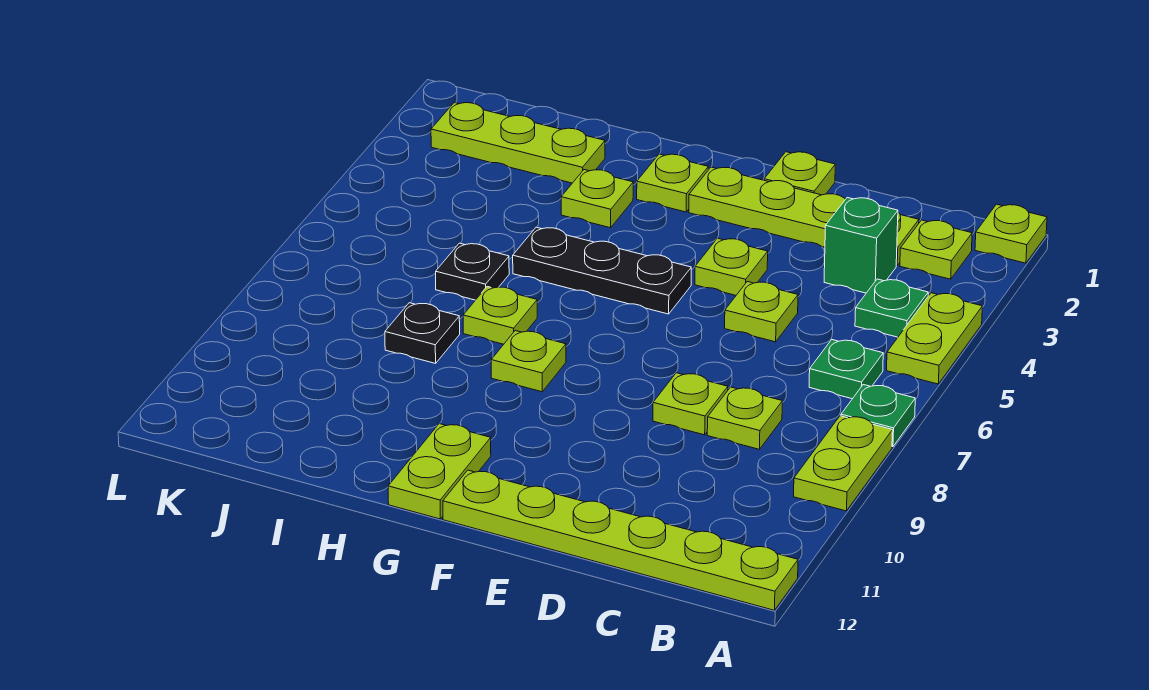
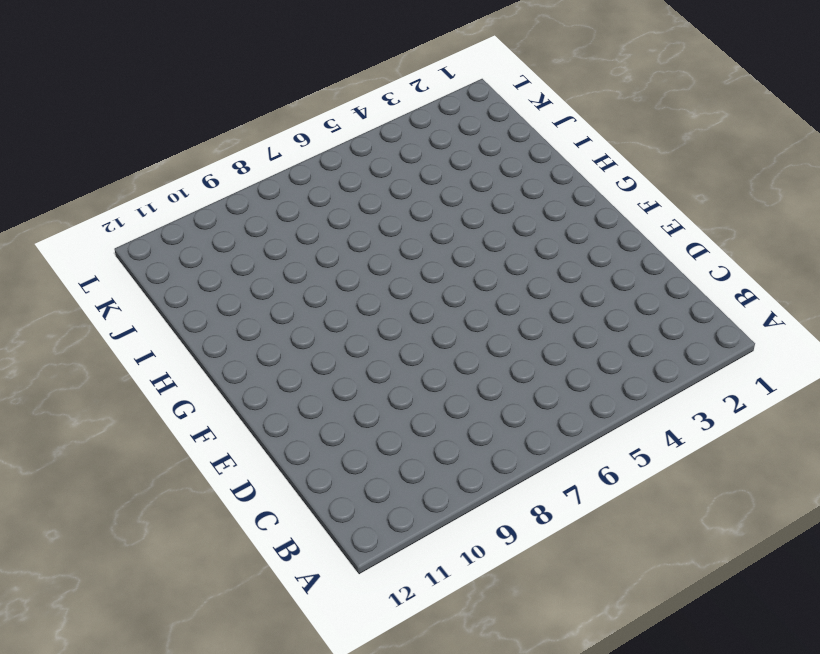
none -> lime 1x1 plate [975,204,1047,263]
none -> lime 1x2 plate [887,293,982,384]
none -> green 1x1 plate [841,385,915,447]

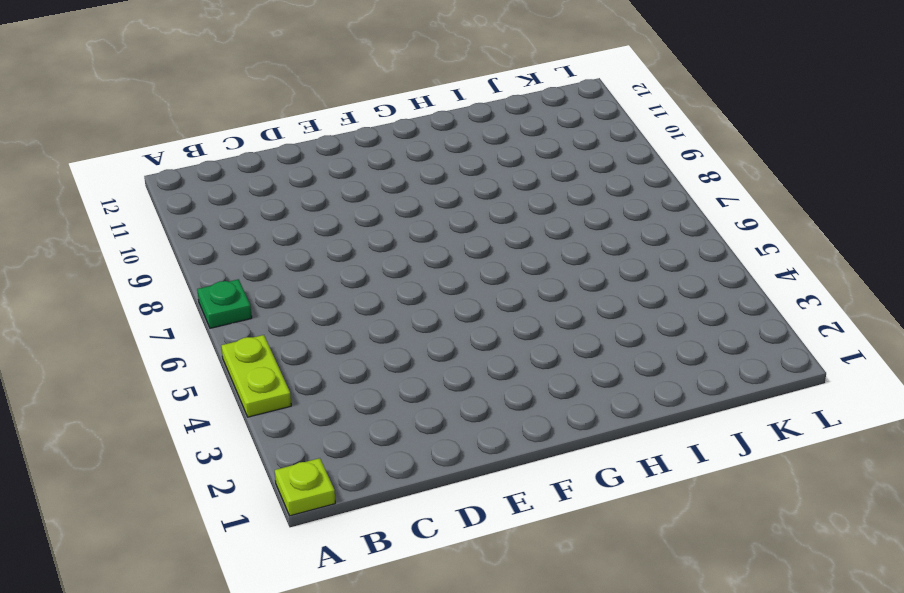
none -> lime 1x2 plate [794,416,893,511]
none -> lime 1x6 plate [443,470,798,610]
none -> lime 1x1 plate [900,220,972,279]

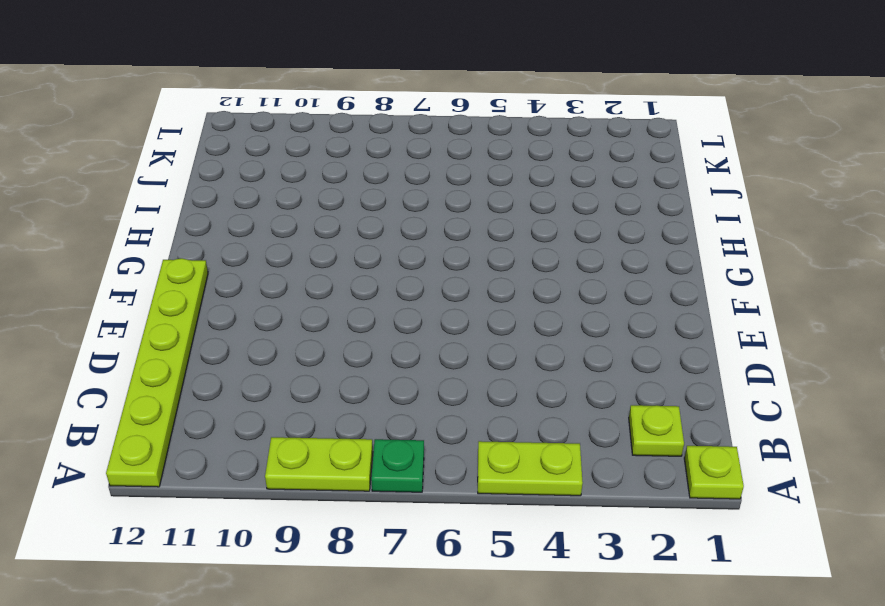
none -> green 1x1 plate [855,279,928,337]
none -> green 1x1 plate [809,340,883,399]
none -> lime 1x4 plate [689,167,919,266]

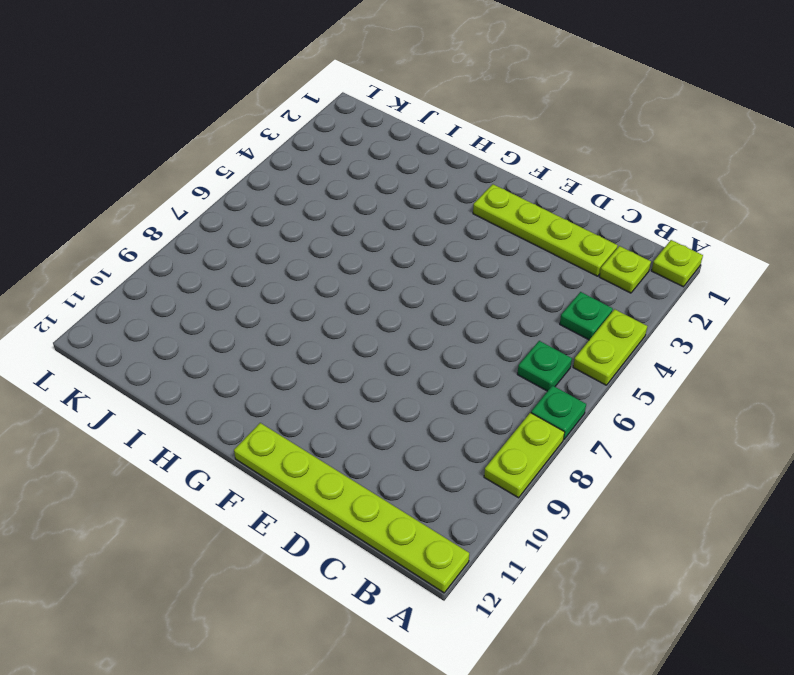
none -> green 1x1 brick [824,198,898,293]
none -> lime 1x1 plate [707,387,782,449]
none -> lime 1x1 plate [725,282,798,342]

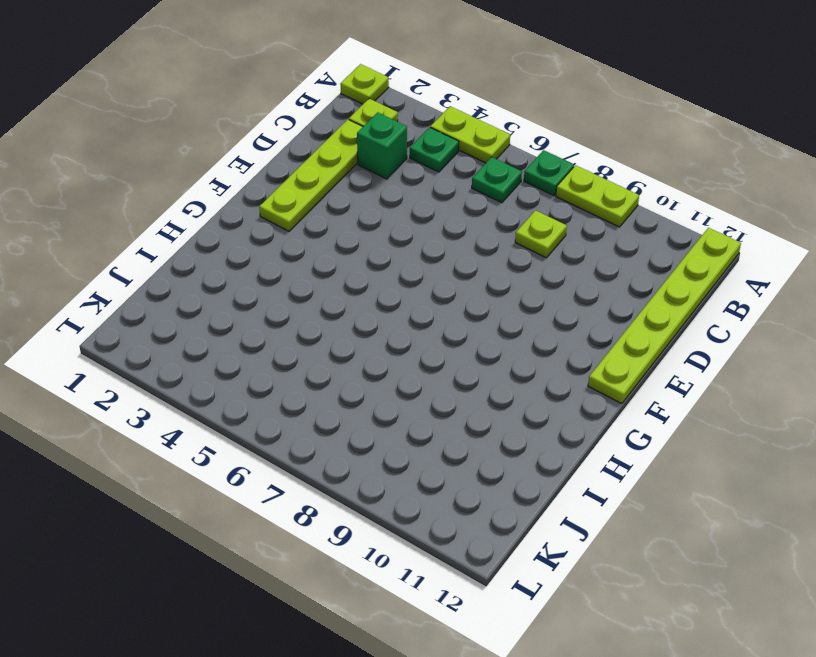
none -> lime 1x1 plate [725,282,798,342]
none -> lime 1x1 plate [653,373,728,435]
none -> lime 1x1 plate [764,152,835,195]

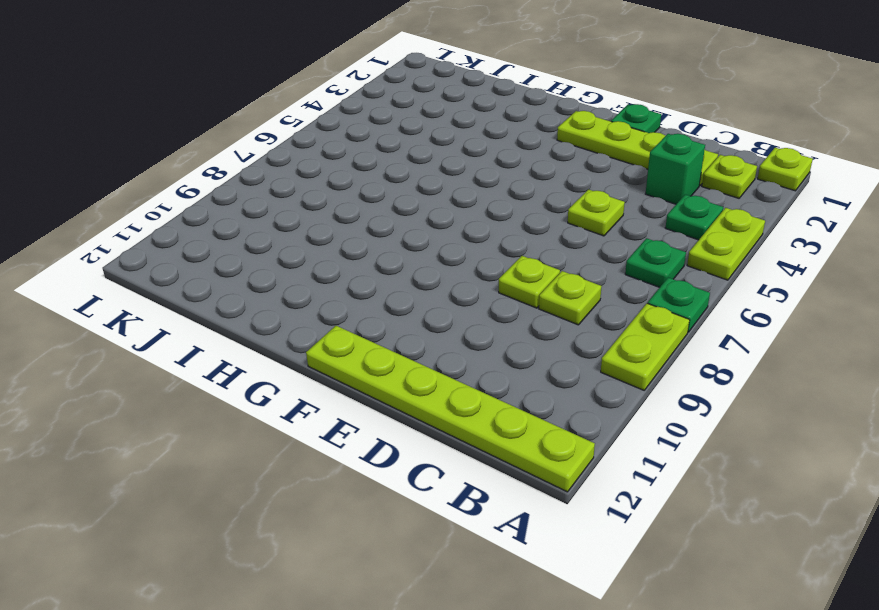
green 1x1 plate [611,104,661,133] -> lime 1x1 plate [764,152,835,195]
none -> lime 1x1 plate [695,238,768,295]
none -> black 1x3 plate [513,227,691,314]
none -> lime 1x1 plate [637,154,708,212]

